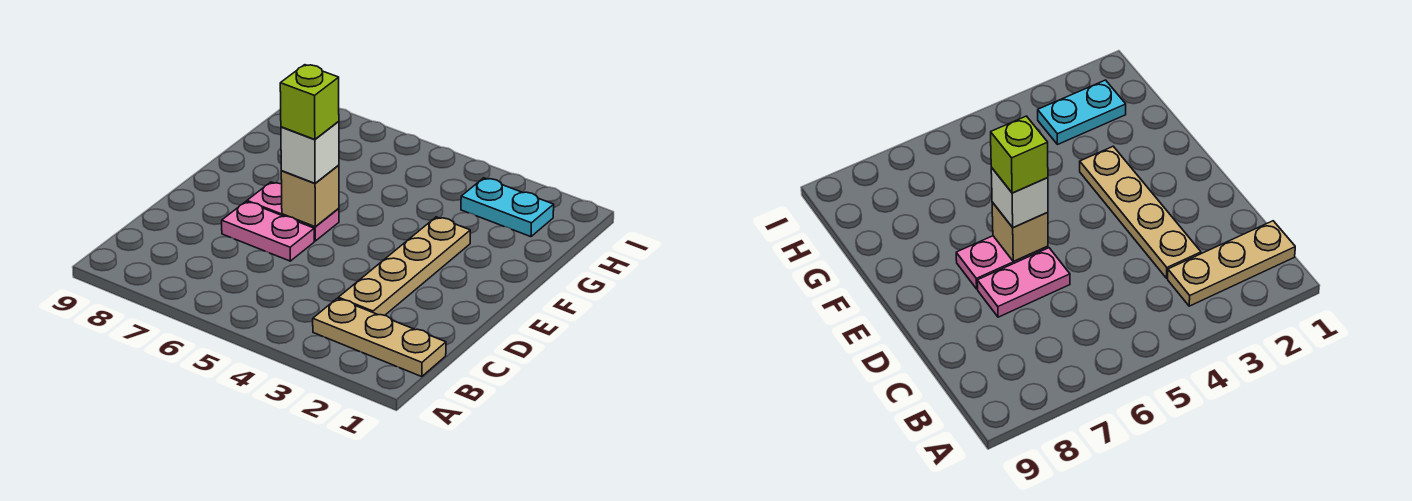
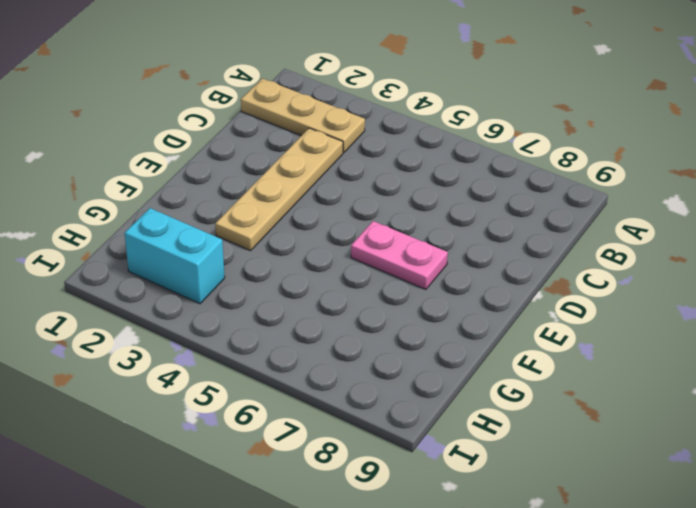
cyan 1x2 brick [125,208,225,304] -> cyan 1x2 plate [461,178,554,237]
none -> pink 1x2 plate [222,202,314,261]
none -> tan 1x1 brick [281,165,339,227]

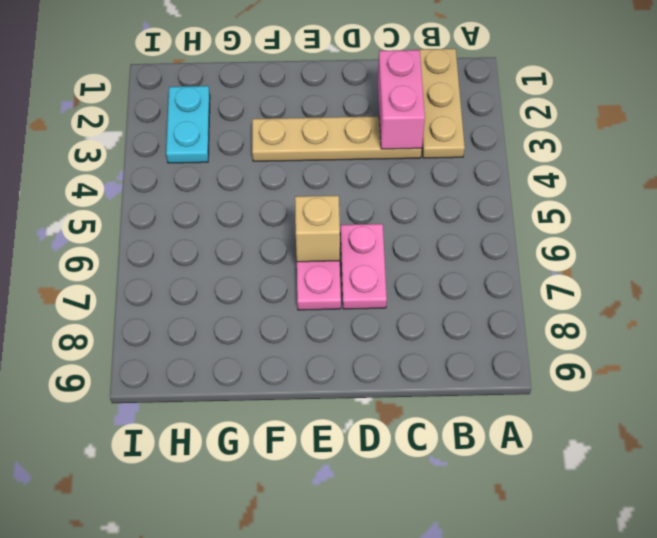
pink 1x2 brick [378,50,425,149] -> none
none -> white 1x1 brick [281,122,339,183]
none -> lime 1x1 brick [280,65,339,139]

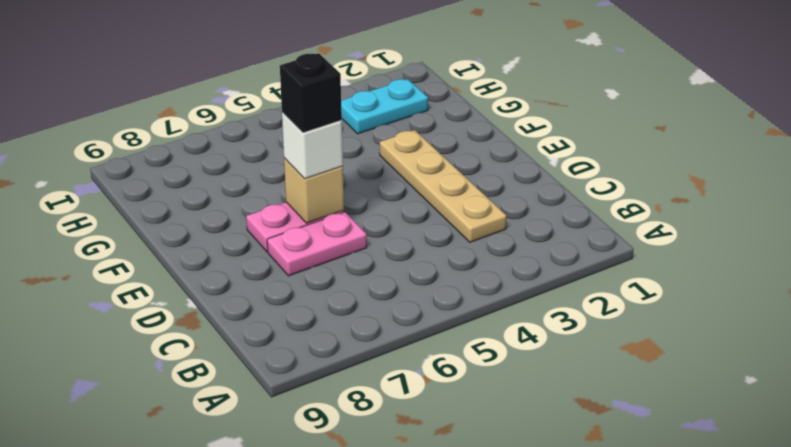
black 1x1 brick [280,53,342,133] -> lime 1x1 brick [280,65,339,139]
none -> tan 1x3 plate [313,298,446,377]

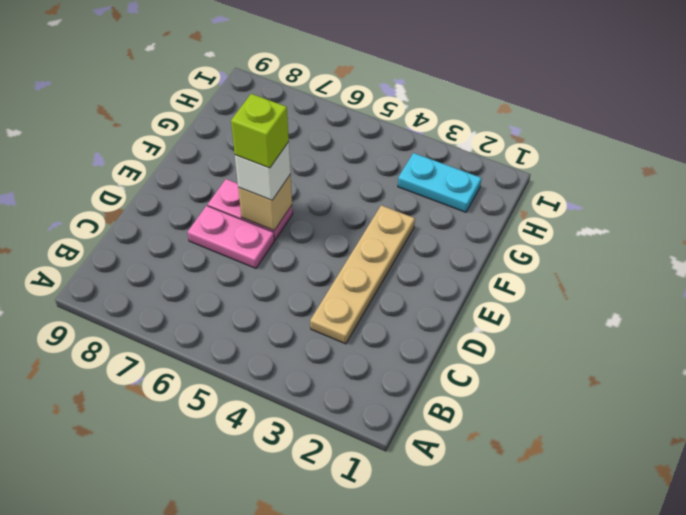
none -> tan 1x3 plate [313,298,446,377]

